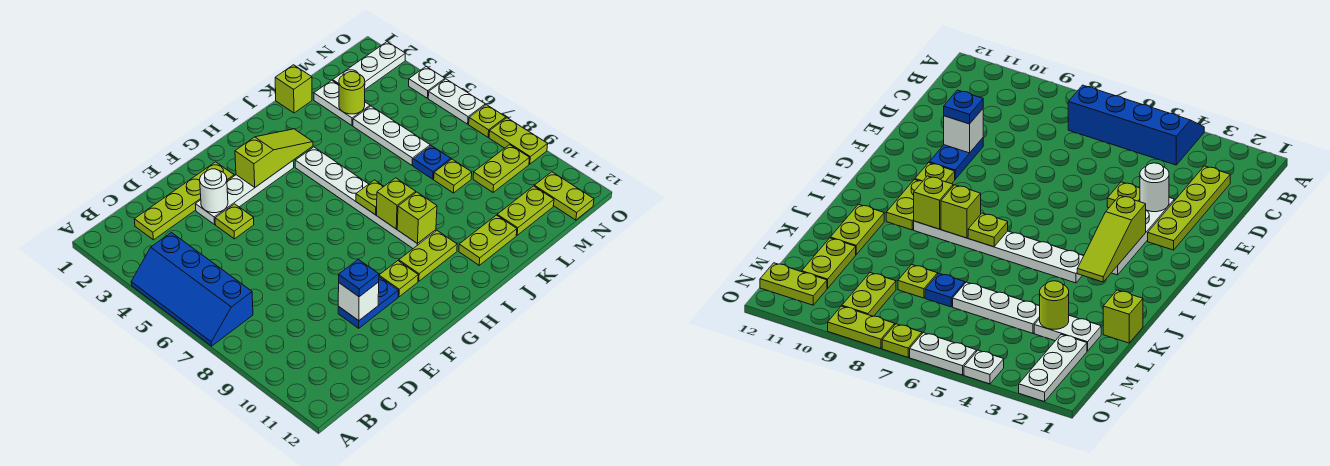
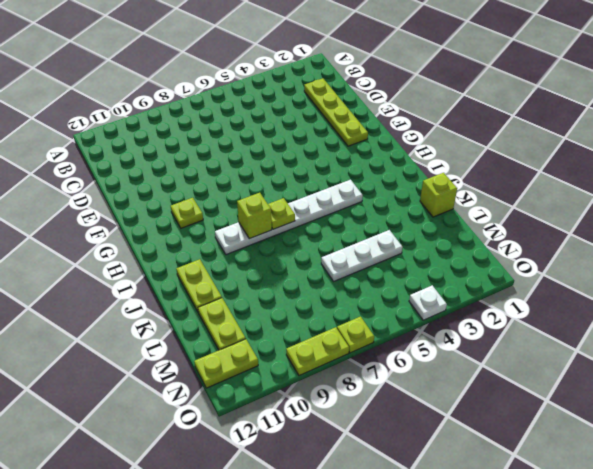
none -> blue 2x4 slope [131,233,253,346]
none -> white 1x4 plate [195,161,294,224]
none -> lime 1x1 plate [215,204,254,239]
none -> blue 1x2 plate [338,277,398,328]

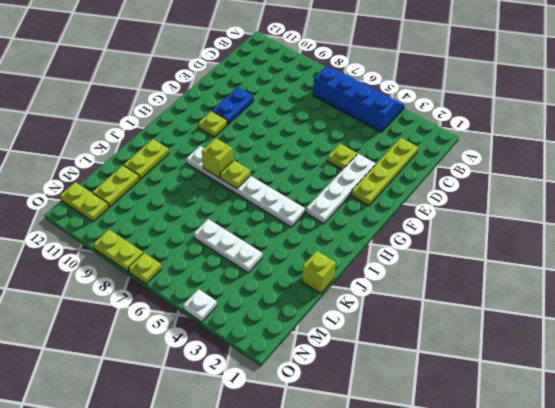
none -> lime 1x2 plate [399,231,457,281]
none -> white 1x2 plate [314,80,370,125]
none -> blue 1x1 plate [413,146,451,179]
none -> lime 1x1 plate [434,159,472,193]

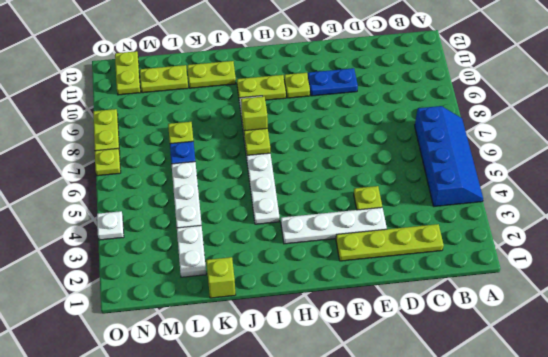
none -> white 1x3 plate [333,42,405,89]
none -> lime 1x2 plate [473,145,529,192]
none -> white 1x2 plate [428,79,485,124]
none -> white 1x1 round brick [200,169,228,213]

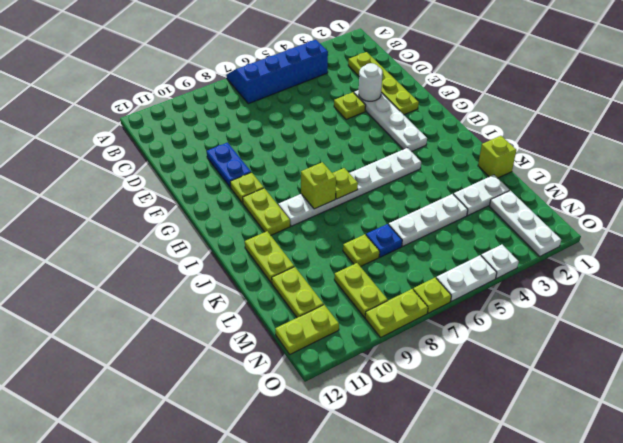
none -> white 1x1 brick [338,282,379,321]
none -> lime 1x3 slope [235,129,313,187]
none -> lime 1x1 brick [397,192,437,243]
none -> lime 1x1 round brick [339,72,365,114]

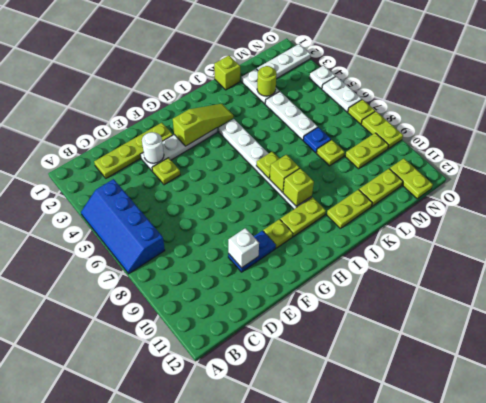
none -> blue 1x1 plate [339,259,379,297]

